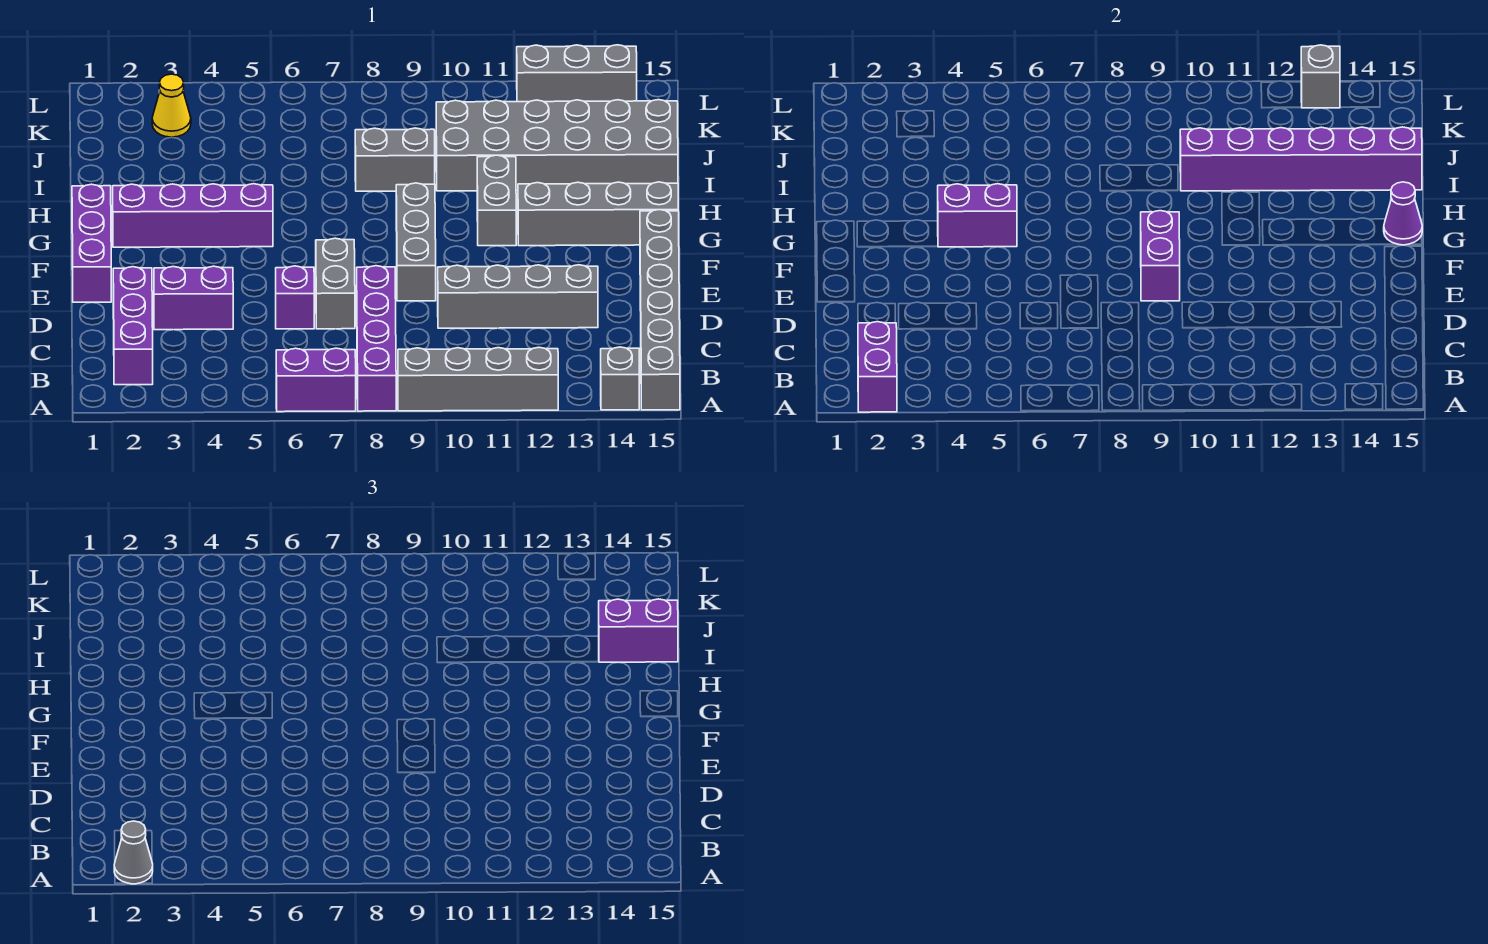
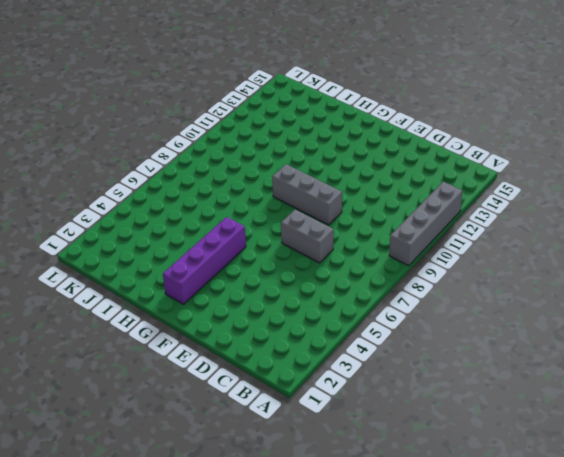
none -> purple 1x2 brick [276,348,356,412]
none -> purple 1x4 brick [357,266,396,411]
none -> grey 1x1 brick [601,347,639,410]

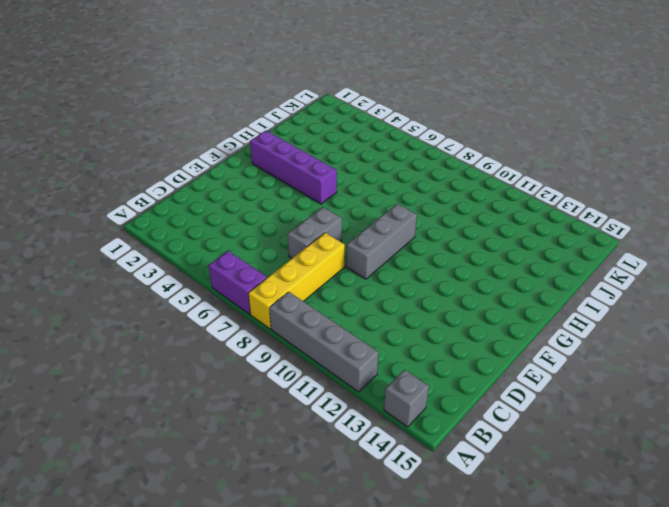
yellow 1x4 brick [248,233,345,329] -> purple 1x4 brick [357,266,396,411]
none -> grey 1x6 brick [640,210,680,410]
none -> purple 1x3 brick [113,267,153,385]
none -> purple 1x2 brick [154,266,233,330]

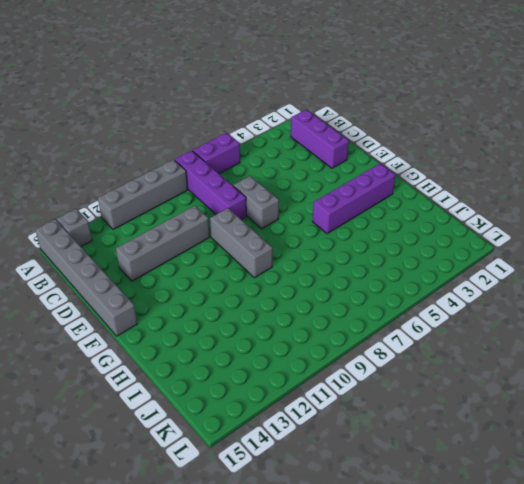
none -> purple 1x2 brick [154,266,233,330]
none -> purple 1x1 brick [276,266,314,329]
none -> purple 1x3 brick [72,184,111,302]

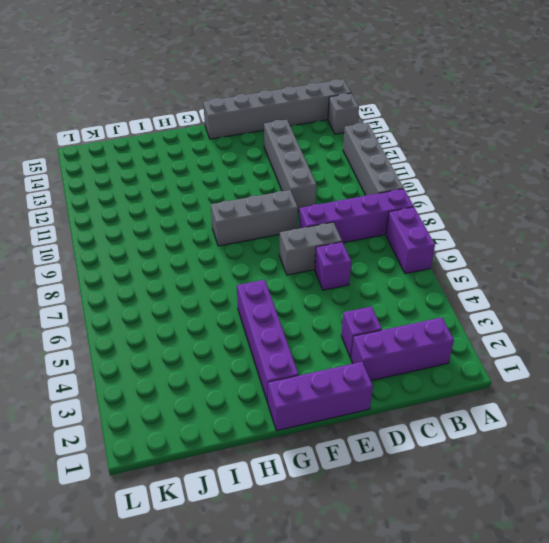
purple 1x1 brick [341,307,382,358] -> purple 1x2 brick [154,266,233,330]
none -> grey 1x2 brick [477,155,516,246]
none -> grey 1x4 brick [518,182,678,246]
none -> grey 1x2 brick [355,128,435,191]

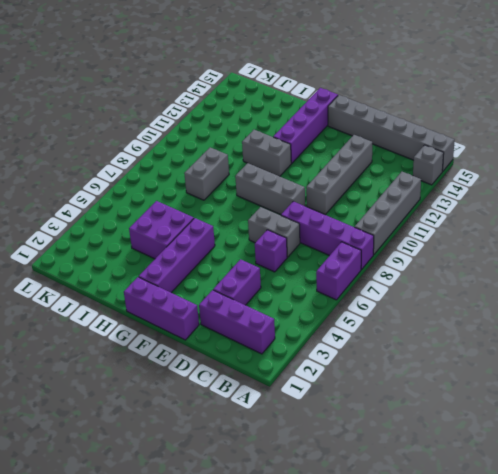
purple 1x4 brick [273,88,338,164] -> grey 1x4 brick [518,182,678,246]
purple 2x2 brick [129,201,194,259] -> none
none -> grey 2x6 brick [436,100,678,191]
none -> yellow 1x1 cone [152,74,191,137]
none -> grey 1x3 brick [517,45,637,102]

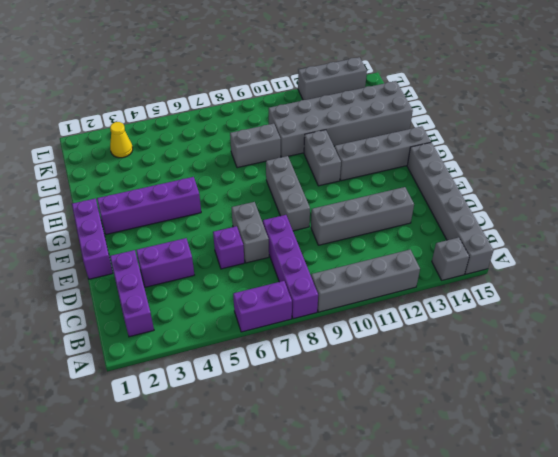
none -> purple 1x2 brick [858,322,897,412]
none -> purple 1x2 brick [1141,211,1180,301]
none -> purple 1x2 brick [938,184,1017,247]

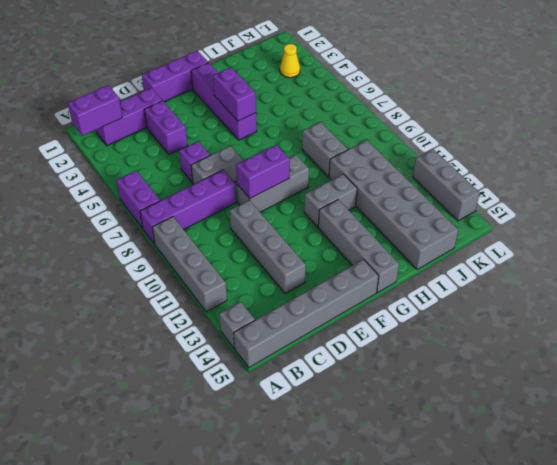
none -> purple 1x1 cone [1384,182,1422,245]
none -> purple 1x6 brick [1180,127,1422,191]
none -> grey 1x1 brick [1301,45,1340,108]

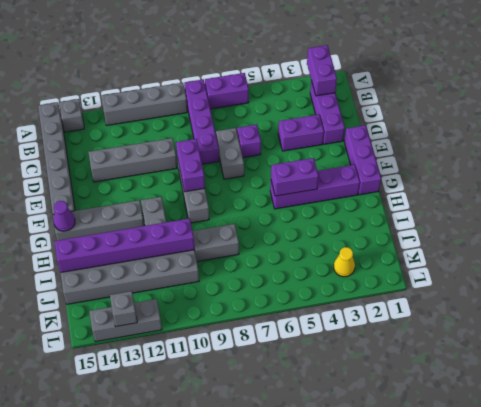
none -> grey 1x1 cone [114,821,153,884]
none -> purple 1x2 brick [599,599,678,662]

